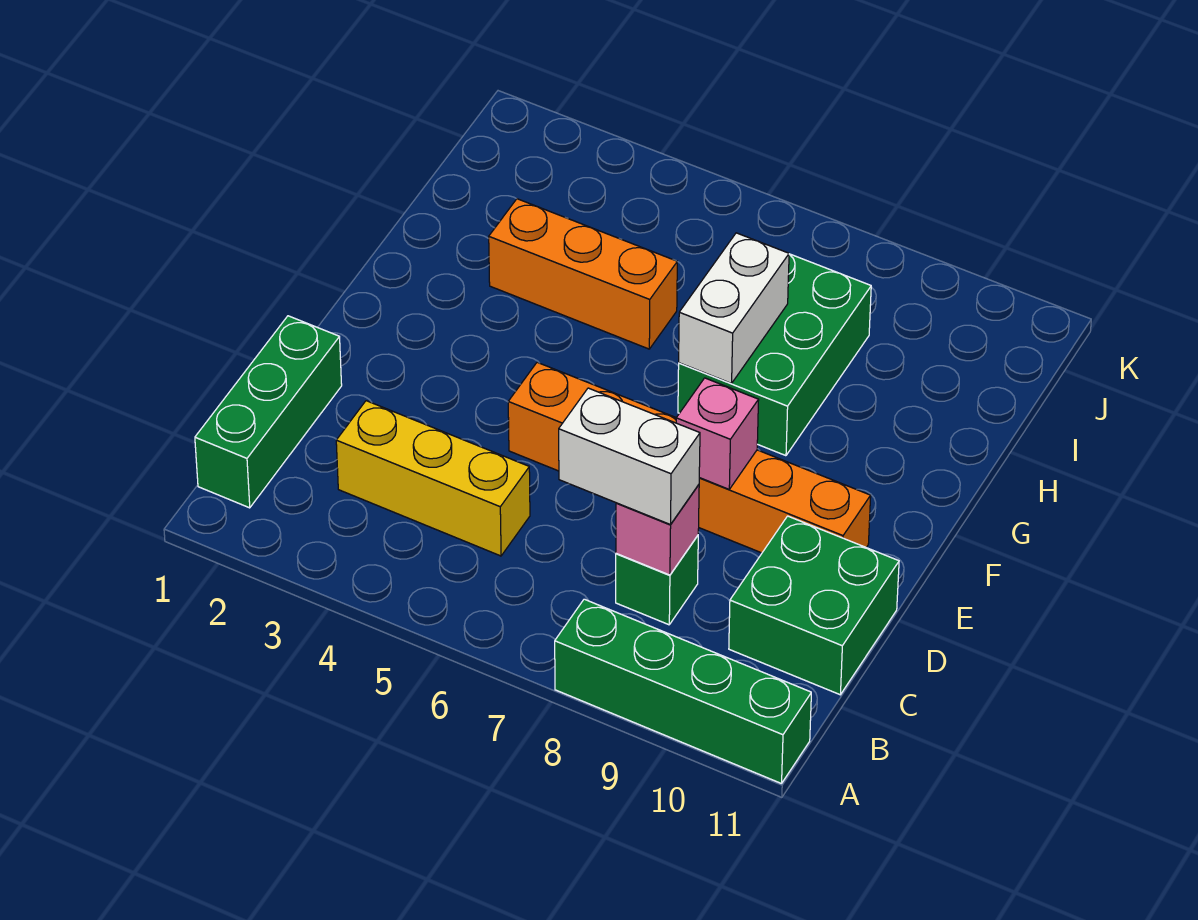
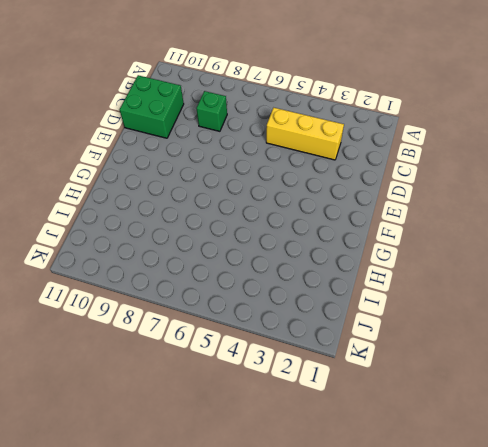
none -> green 1x4 brick [555,599,811,784]
none -> green 1x3 brick [195,316,342,508]
none -> orange 1x6 brick [508,362,871,553]

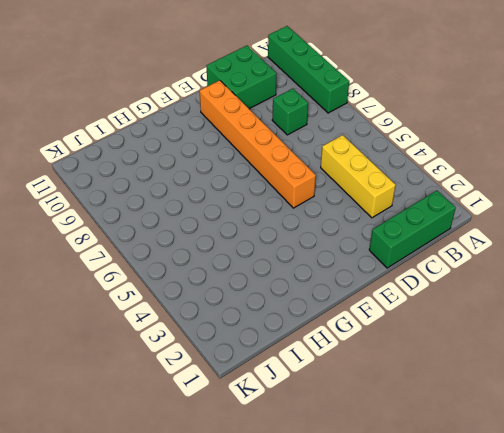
none -> green 2x3 brick [678,254,871,456]
none -> orange 1x3 brick [489,199,677,349]
none -> pink 1x1 brick [616,485,699,575]

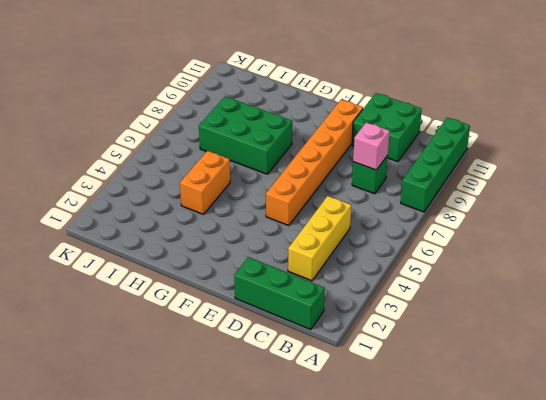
orange 1x2 brick [180,151,230,214] -> orange 1x3 brick [489,199,677,349]
none -> pink 1x1 brick [676,378,759,489]
none -> white 1x2 brick [679,233,789,383]
none -> white 1x2 brick [559,388,700,525]

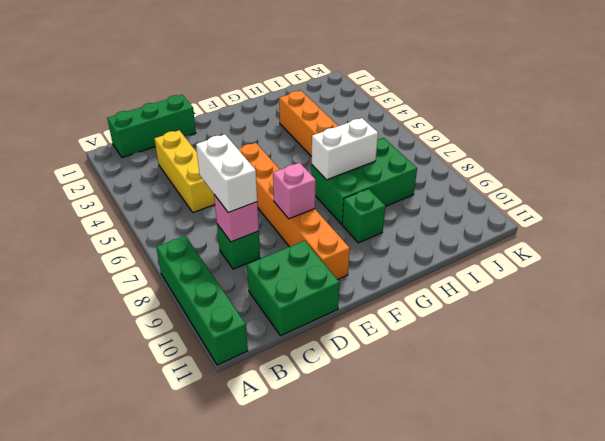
green 1x1 brick [342,189,385,243] -> none

